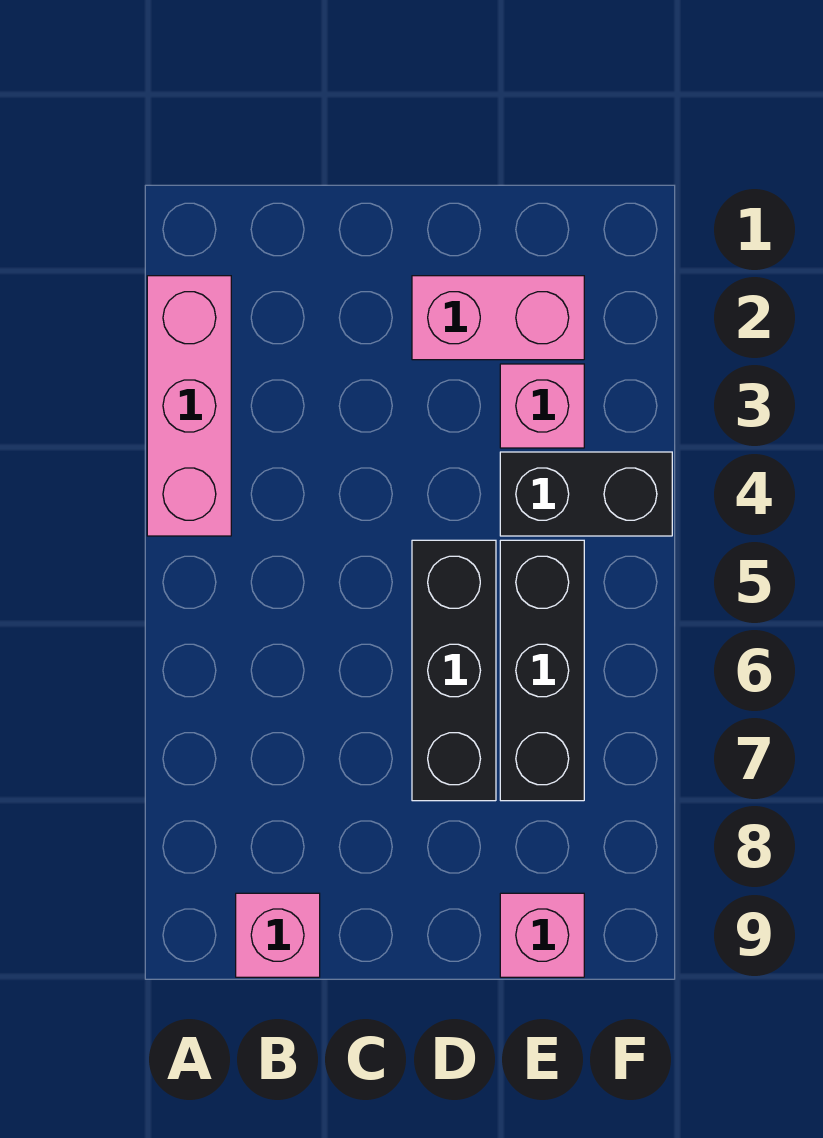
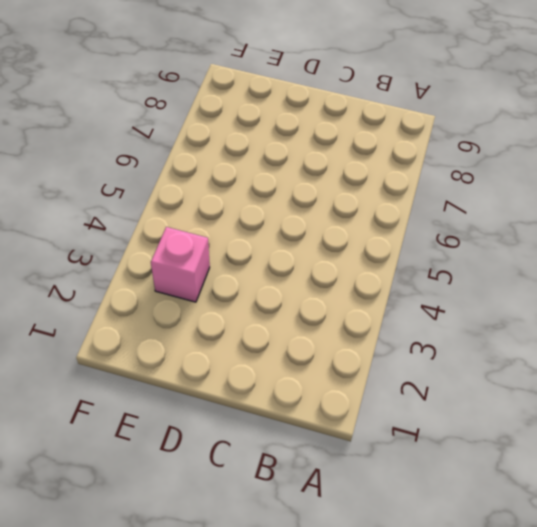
none -> pink 1x3 brick [147,276,231,536]
none -> pink 1x1 brick [236,893,320,977]

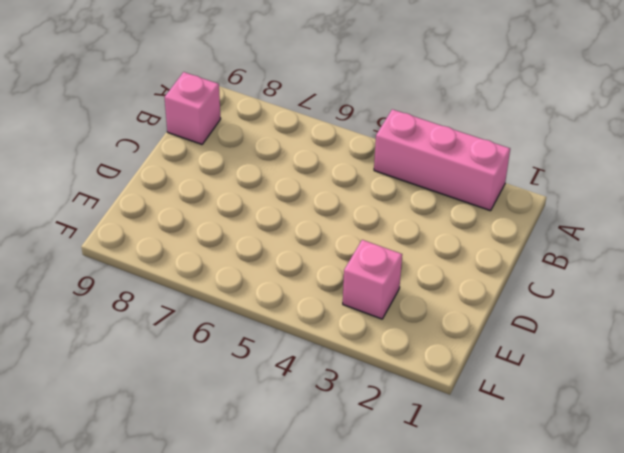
none -> pink 1x2 brick [412,276,584,360]
none -> black 1x3 brick [412,540,496,801]

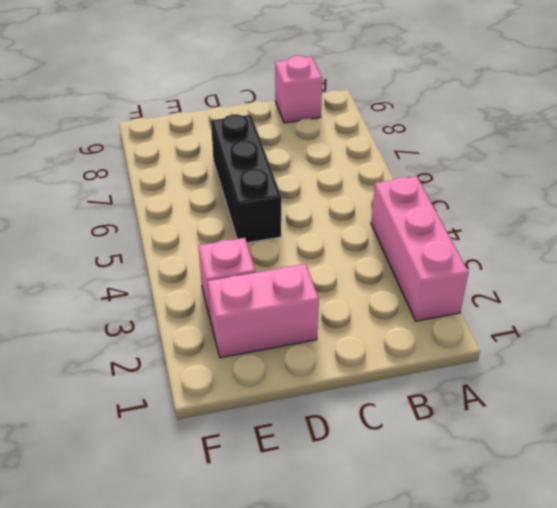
none -> black 1x2 brick [500,452,672,536]
none -> black 1x3 brick [500,540,584,801]

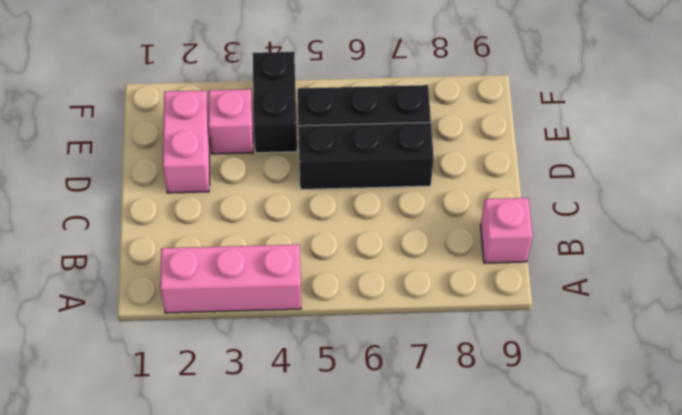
none -> pink 1x1 brick [500,893,584,977]

